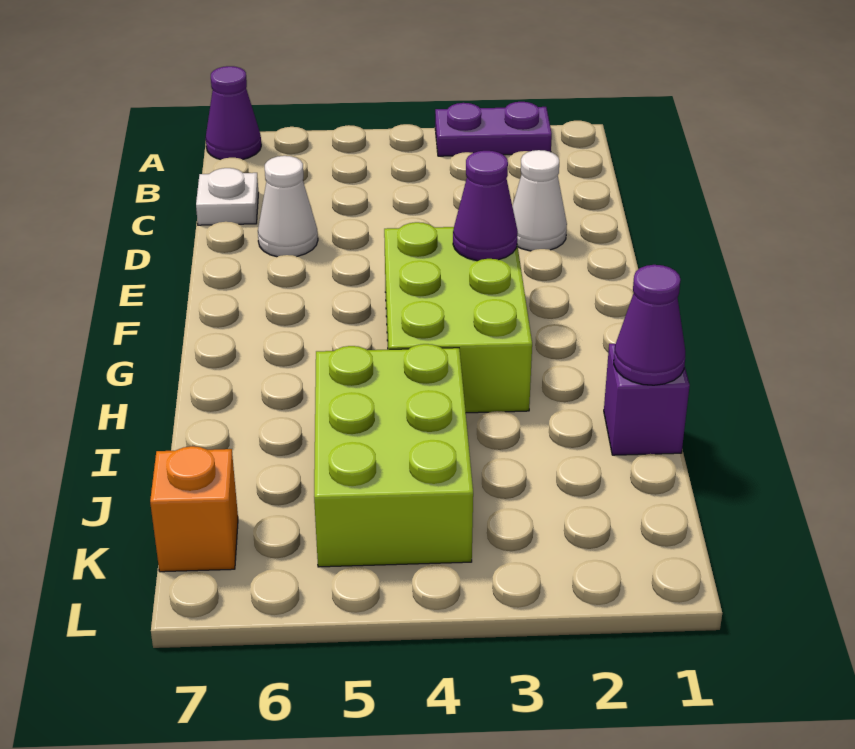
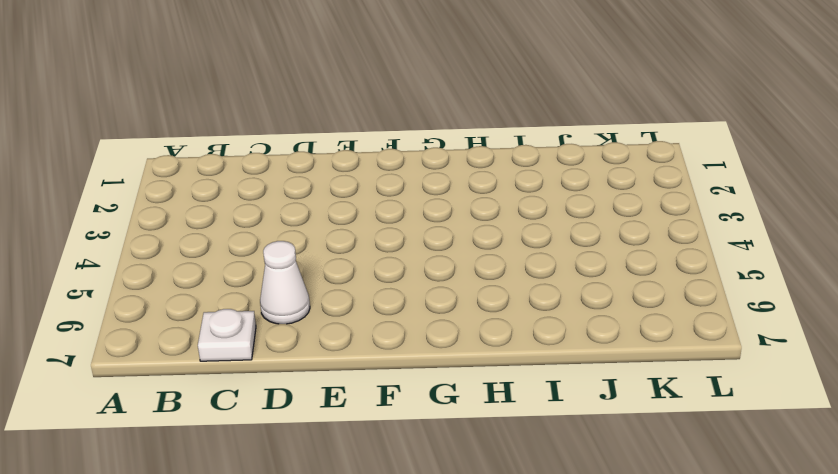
none -> purple 1x2 plate [435,102,552,156]
none -> purple 1x1 cone [206,66,261,160]

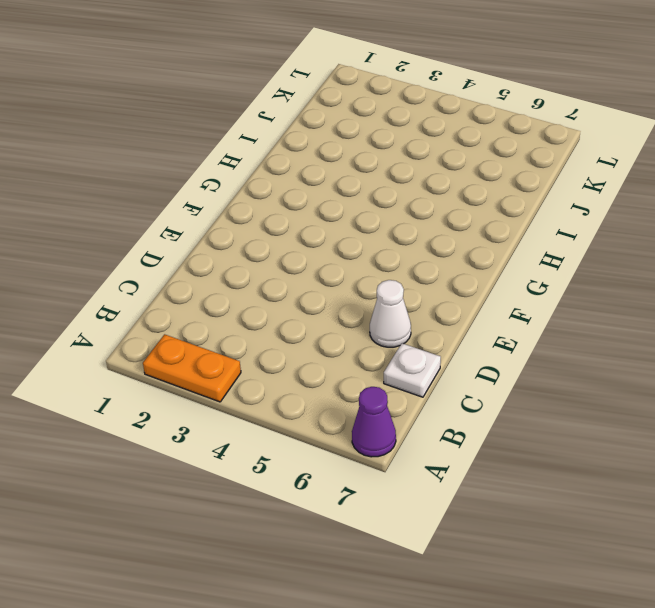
orange 1x2 plate [143,334,241,402] -> purple 1x2 plate [435,102,552,156]
none -> white 1x1 cone [512,150,567,251]
none -> lime 2x3 brick [384,222,532,413]

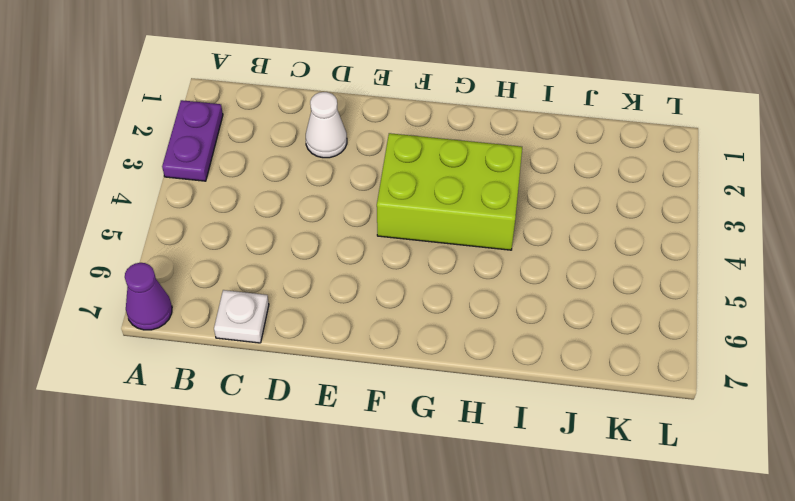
none -> white 1x1 cone [258,156,318,257]
none -> purple 1x1 brick [604,344,690,455]

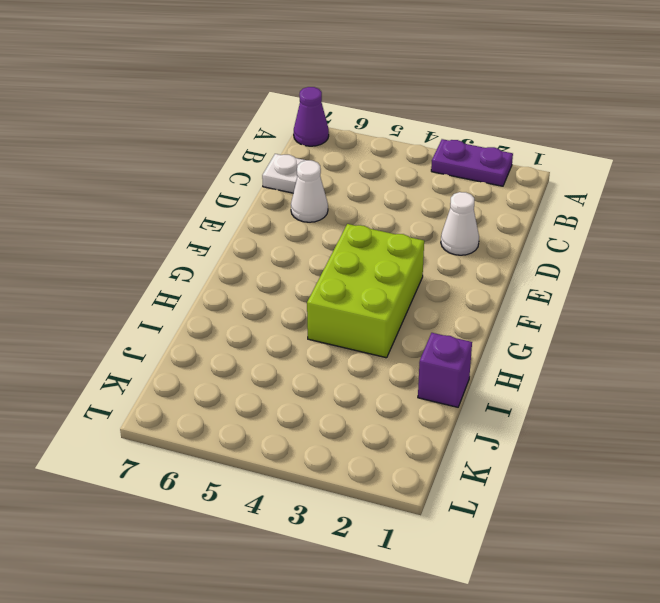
none -> lime 2x3 brick [314,344,473,567]
none -> orange 1x1 brick [150,446,238,572]

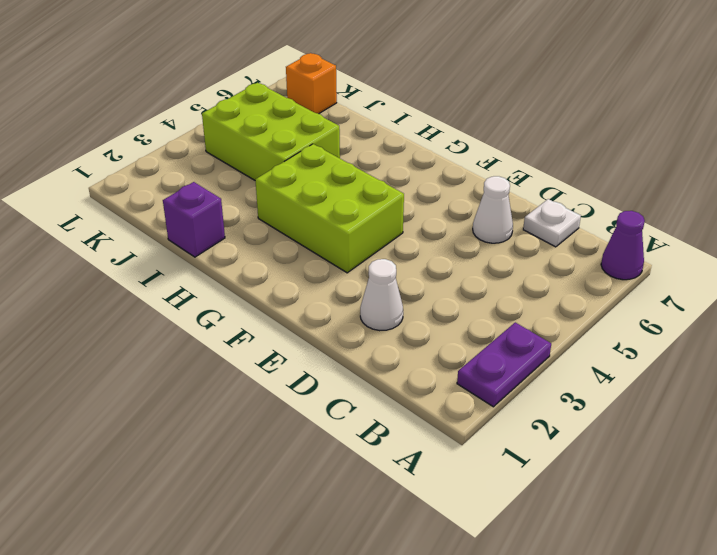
none -> purple 1x1 cone [453,151,518,261]
none -> purple 1x1 cone [614,265,685,385]

